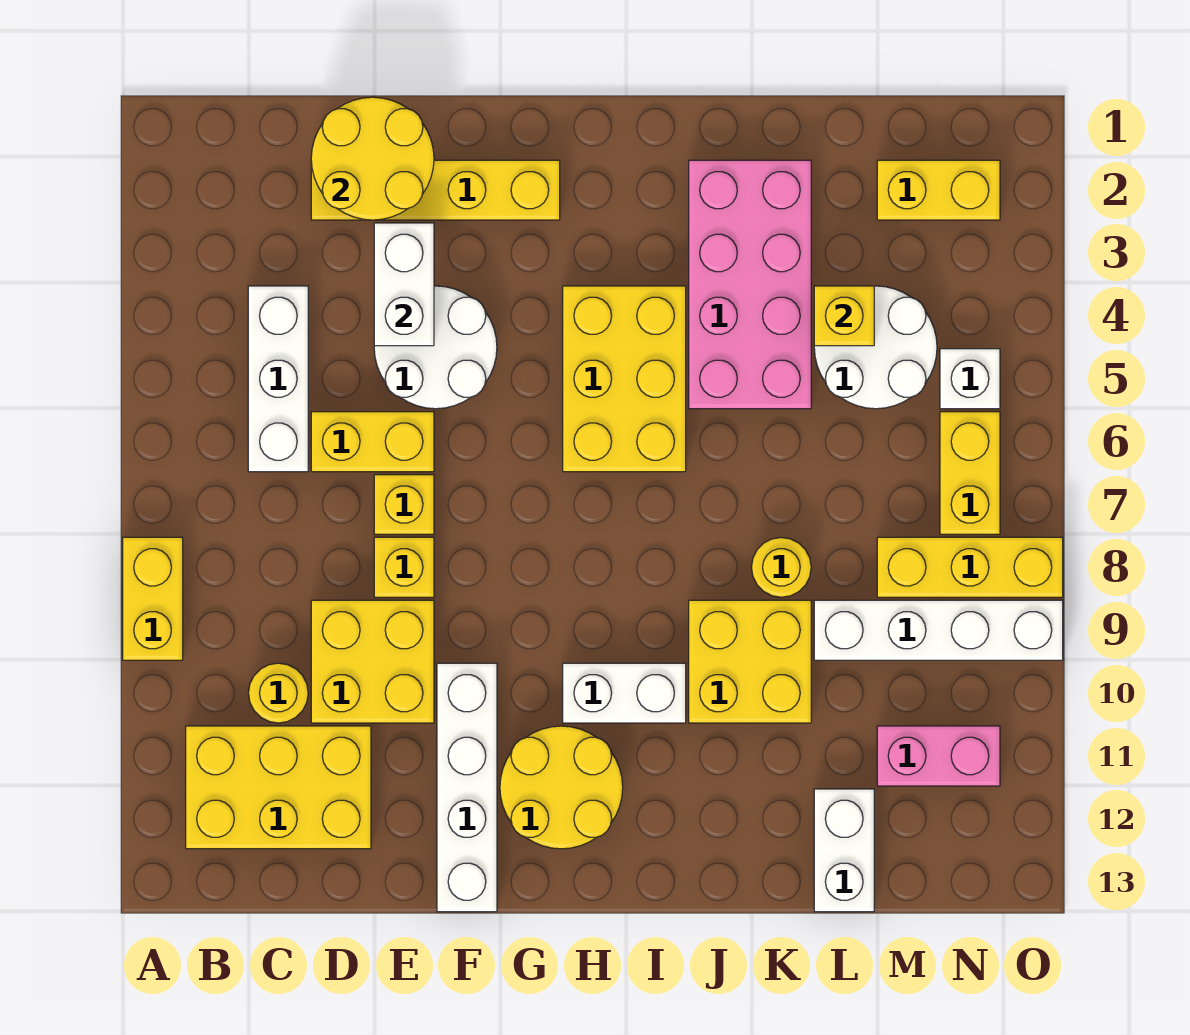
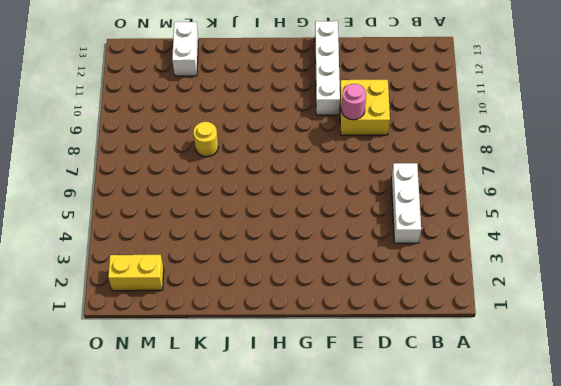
pink 1x1 round brick [341,84,366,120] -> none
none -> yellow 1x2 brick [123,537,183,660]
none -> yellow 2x3 brick [186,726,371,849]
none -> yellow 1x1 round brick [248,663,308,723]

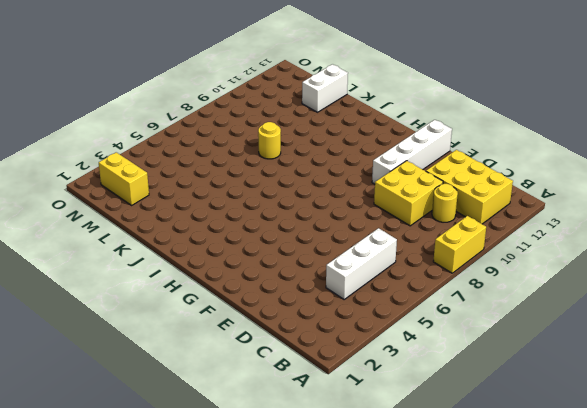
none -> yellow 1x4 brick [311,160,560,220]
none -> yellow 1x2 brick [311,412,434,472]
none -> white 2x2 round brick [374,286,497,409]

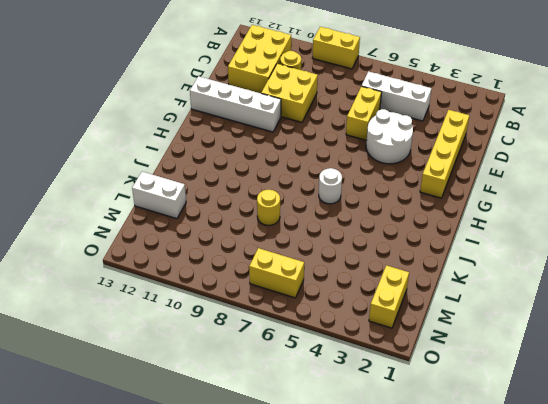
white 1x1 round brick [319,168,342,204] -> yellow 2x3 brick [563,286,686,472]
none -> yellow 1x1 brick [374,475,434,534]
none -> yellow 1x1 brick [374,537,434,597]
none -> yellow 2x2 round brick [500,726,623,849]

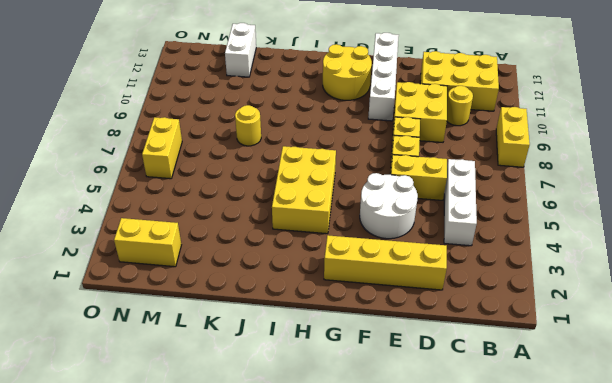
none -> white 1x2 brick [563,663,686,723]
none -> pink 2x4 brick [689,160,811,409]
none -> yellow 2x2 brick [689,600,811,723]

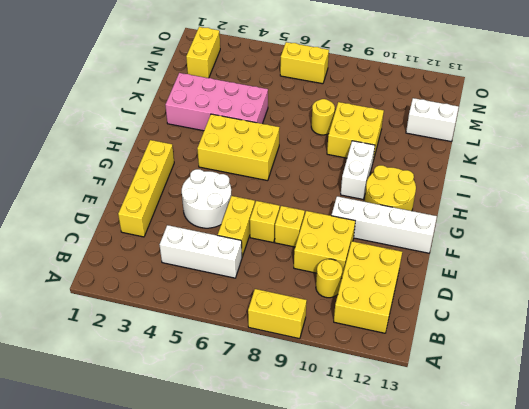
none -> white 2x2 round brick [814,286,937,409]
none -> white 1x4 brick [814,600,1063,660]
none -> yellow 1x3 brick [877,537,1063,597]

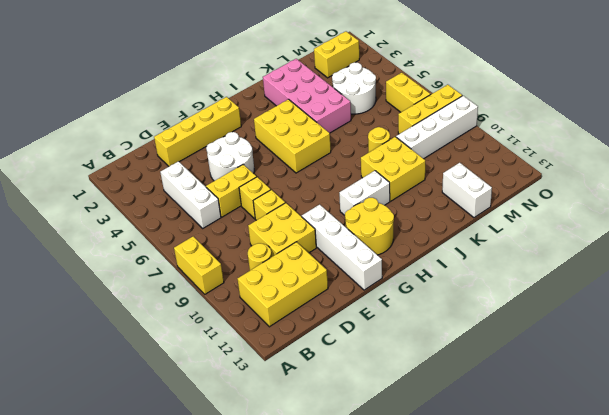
none -> pink 1x2 brick [877,726,1000,786]
none -> white 1x1 brick [940,349,1000,409]
none -> yellow 2x2 round brick [311,97,434,220]

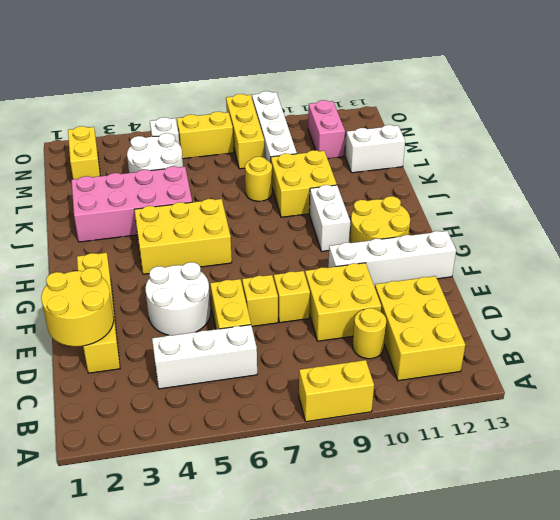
none -> white 1x2 brick [374,223,434,346]
none -> yellow 1x1 brick [814,286,874,346]

